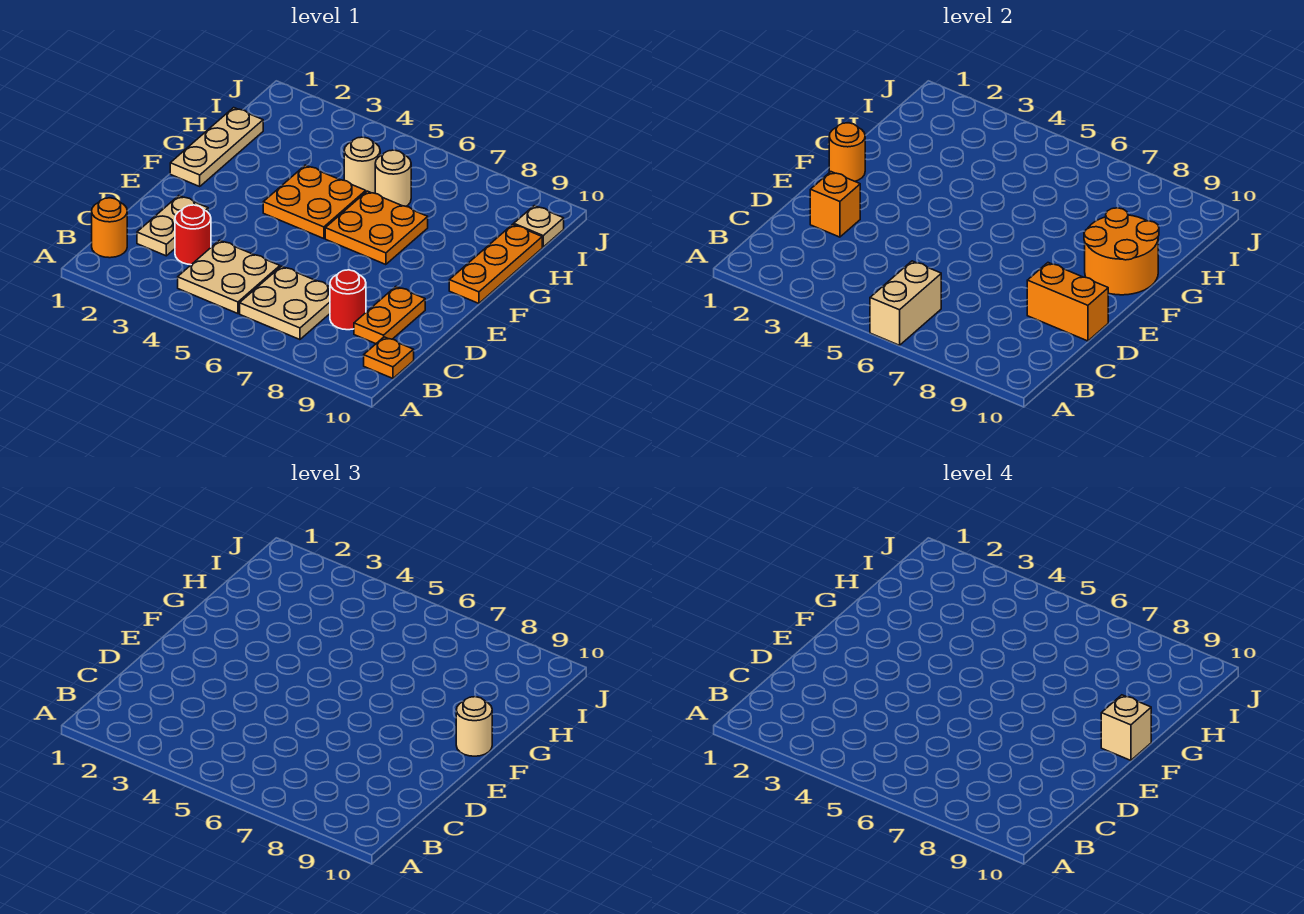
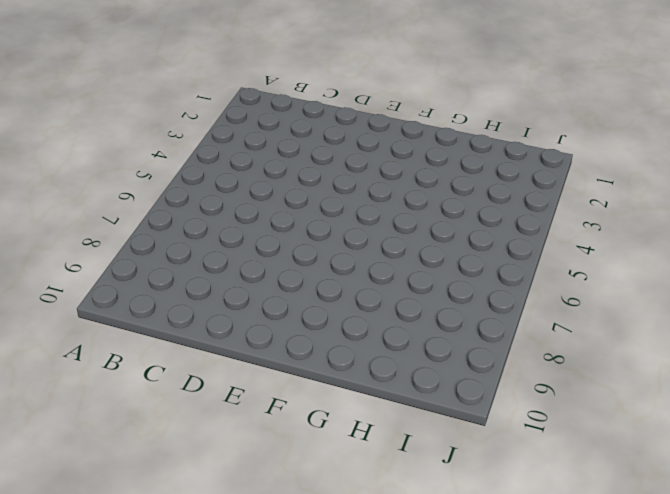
none -> orange 1x1 round brick [92,198,127,258]
none -> tan 2x2 plate [178,240,280,314]
none -> tan 2x2 plate [240,266,330,340]

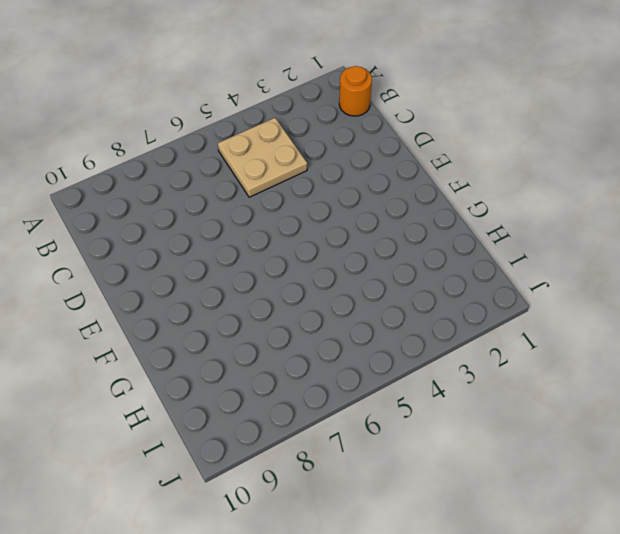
none -> tan 2x2 plate [240,266,330,340]
none -> orange 1x1 plate [364,337,414,378]
none -> tan 1x2 plate [137,196,208,256]

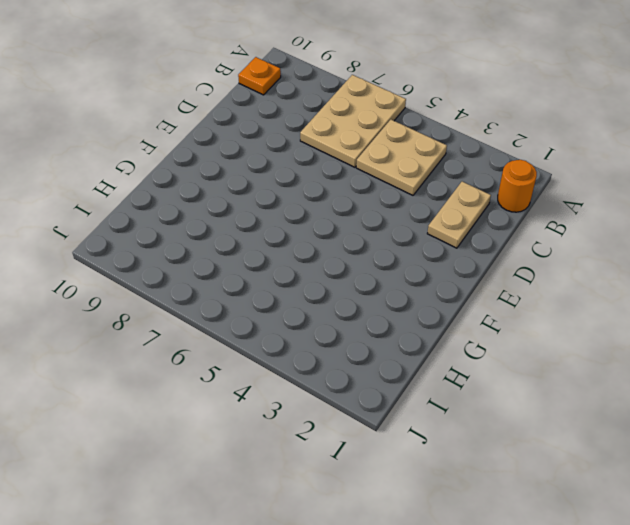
tan 2x3 plate [300,75,406,167] -> tan 2x2 plate [240,266,330,340]
none -> red 1x1 round brick [175,205,211,265]
none -> red 1x1 round brick [330,270,366,330]
none -> orange 1x2 plate [354,287,425,344]

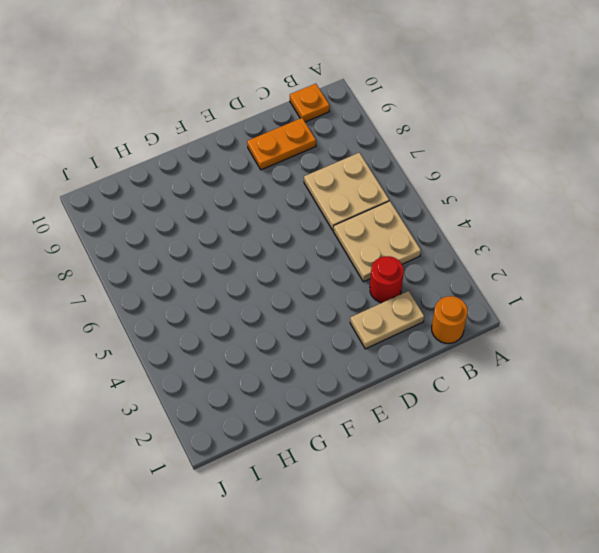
none -> red 1x1 round brick [330,270,366,330]
none -> tan 1x3 plate [170,108,263,186]
none -> orange 2x2 plate [263,165,366,239]

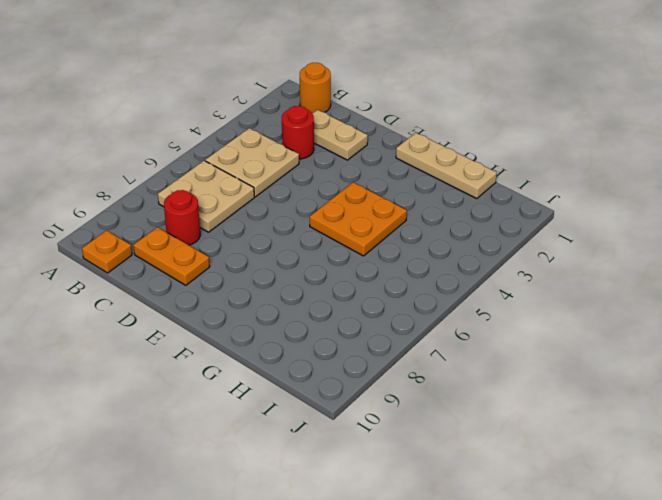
none -> orange 2x2 plate [325,191,428,265]
none -> orange 1x3 plate [449,224,542,303]
none -> tan 1x1 round brick [344,137,380,193]

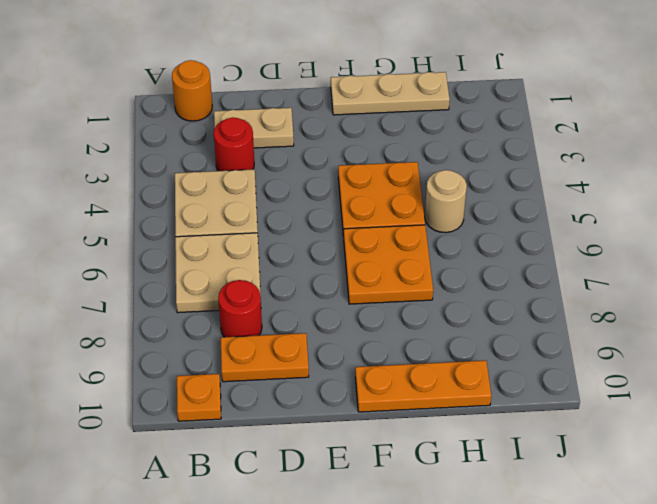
none -> tan 1x1 round brick [375,150,411,206]
none -> tan 1x1 plate [514,206,564,247]
none -> tan 1x2 brick [870,261,941,345]

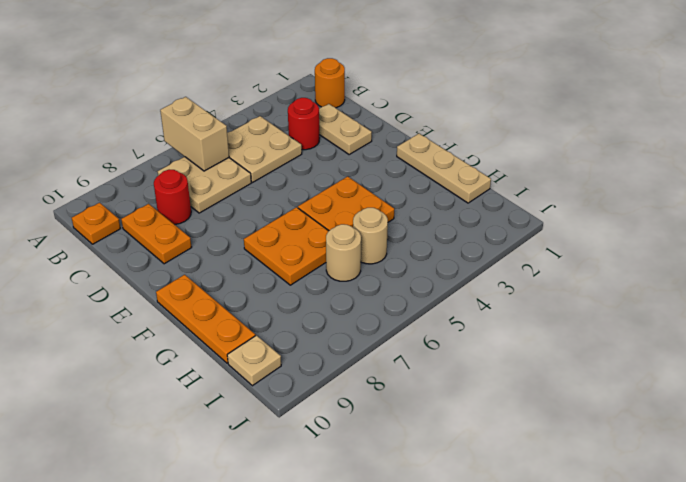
none -> orange 1x1 brick [810,172,860,237]
none -> orange 1x2 brick [1027,263,1108,341]
none -> orange 1x1 round brick [829,123,865,181]

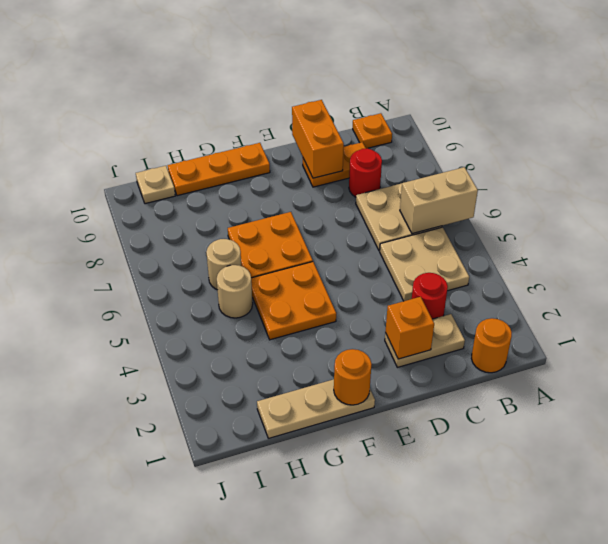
none -> orange 2x2 round brick [1084,208,1159,295]
none -> tan 1x1 round brick [456,697,492,756]
none -> tan 1x1 brick [1101,695,1151,760]

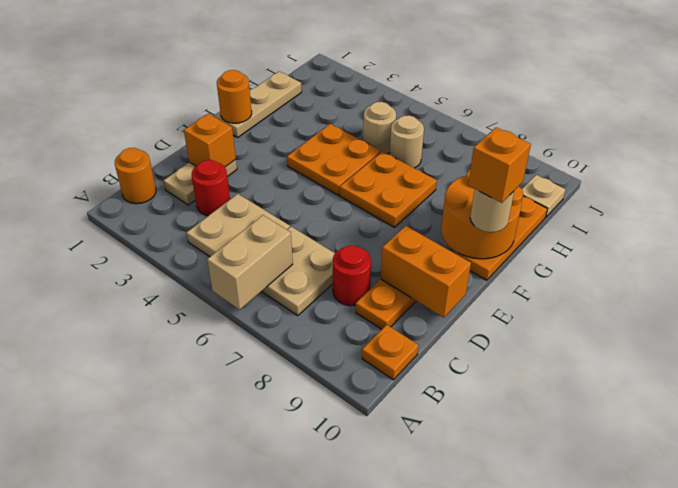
orange 1x1 brick [468,127,531,203] -> tan 1x1 brick [1101,695,1151,760]

